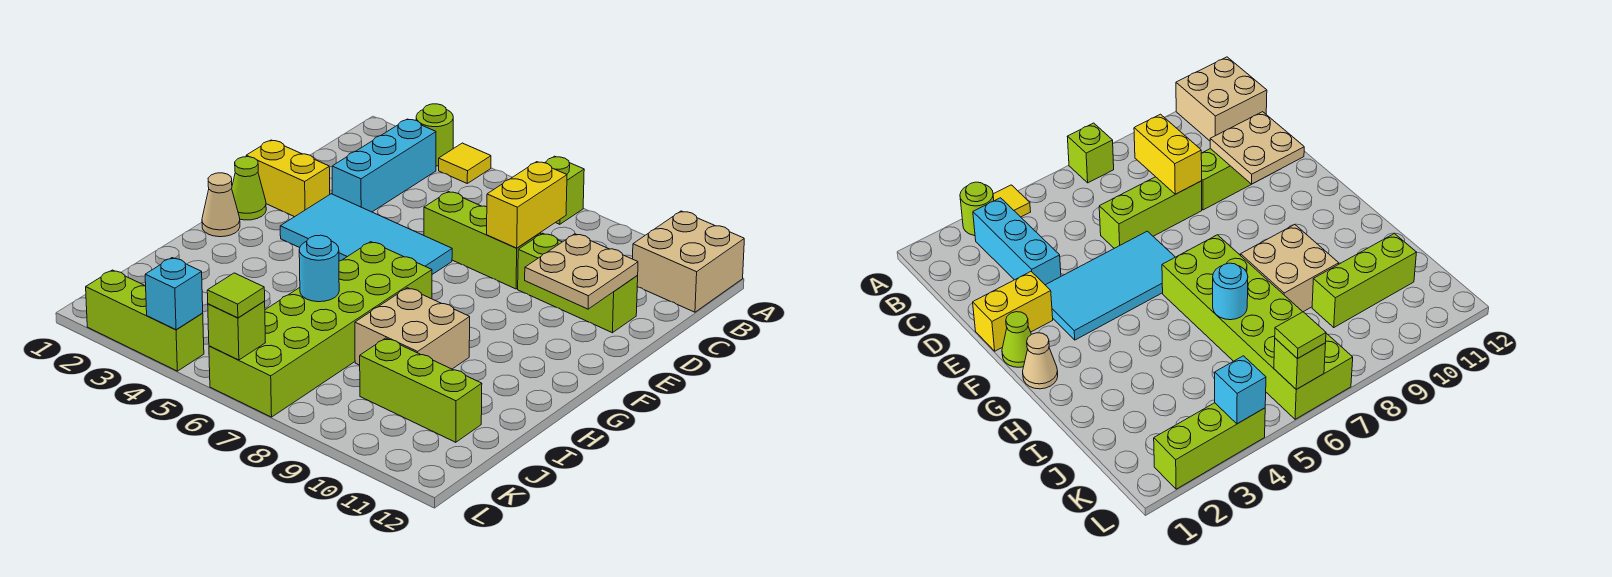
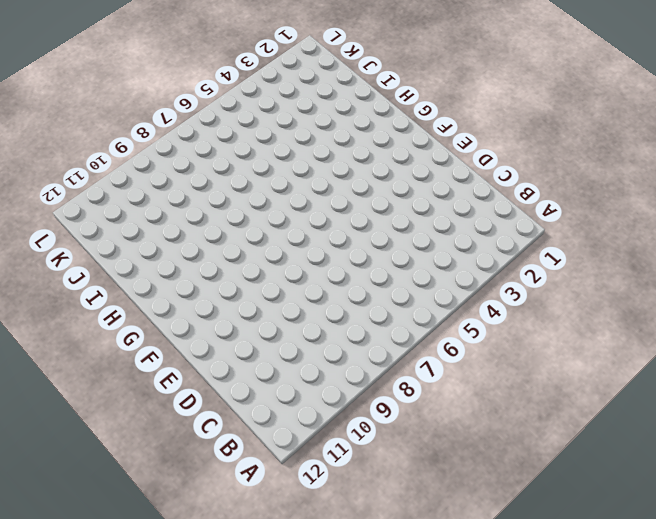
none -> lime 1x1 round brick [416,104,453,166]
none -> yellow 1x1 tile [439,143,491,183]
none -> lime 1x1 brick [545,156,584,224]

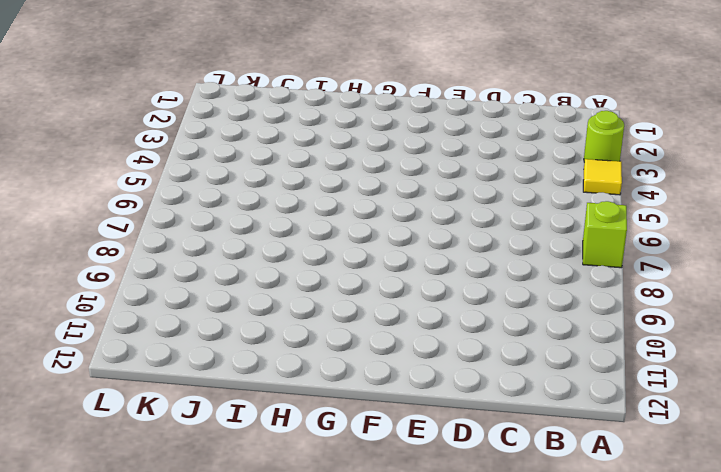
none -> tan 2x2 brick [633,211,744,312]
none -> cyan 1x3 brick [332,119,436,212]
none -> lime 1x3 brick [424,192,541,289]

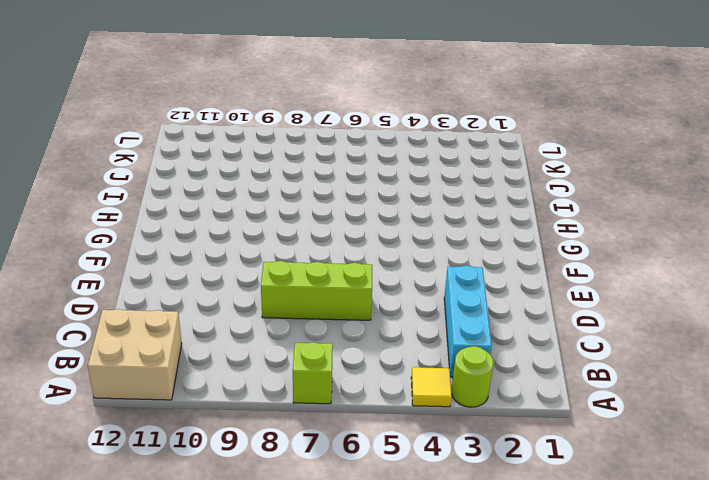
none -> lime 1x3 brick [518,233,638,333]
none -> yellow 1x2 brick [246,140,330,217]
none -> cyan 2x4 tile [280,194,452,274]

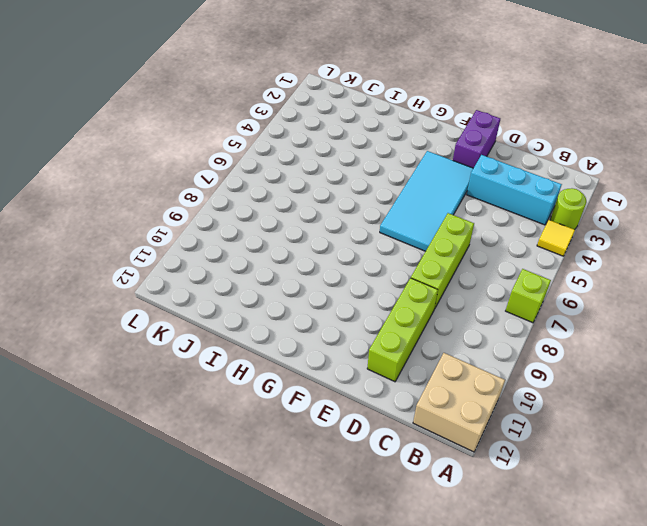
purple 1x2 brick [453,110,500,168] -> yellow 1x2 brick [246,140,330,217]
none -> lime 1x1 cone [232,157,266,220]
none -> tan 1x1 cone [202,173,240,237]
none -> lime 2x6 brick [209,242,432,417]

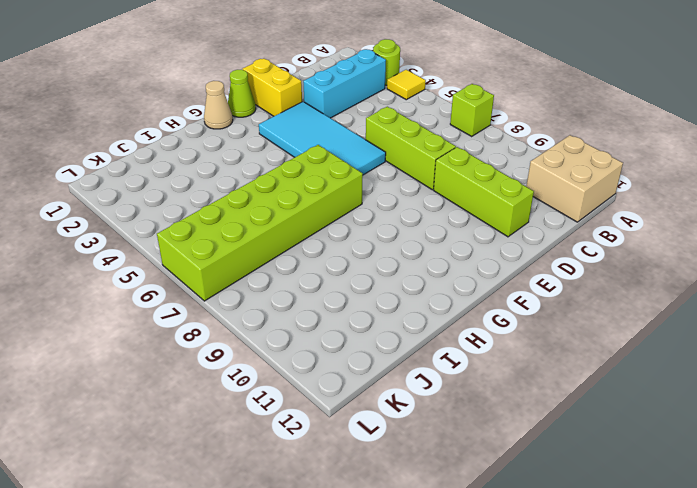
none -> tan 2x2 brick [355,288,470,369]
none -> lime 1x3 brick [360,338,482,442]
none -> lime 1x3 brick [86,270,204,371]

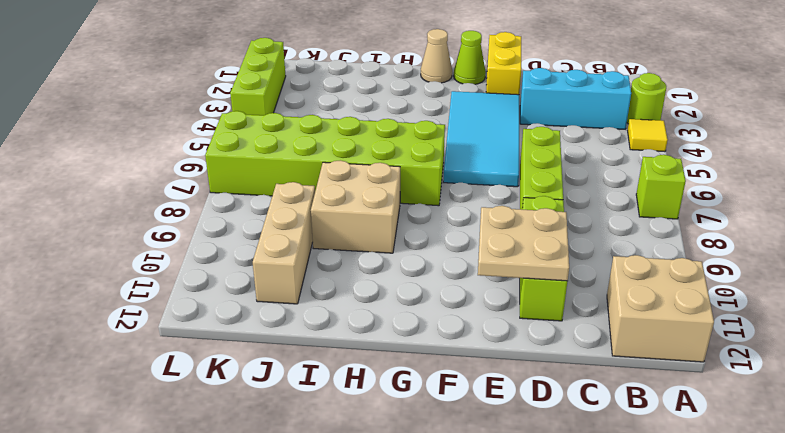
tan 1x3 brick [253,182,315,304] -> lime 1x3 brick [360,338,482,442]
none -> yellow 1x2 brick [487,162,567,248]
none -> cyan 1x1 round brick [299,235,339,302]
none -> cyan 1x1 brick [145,258,203,330]

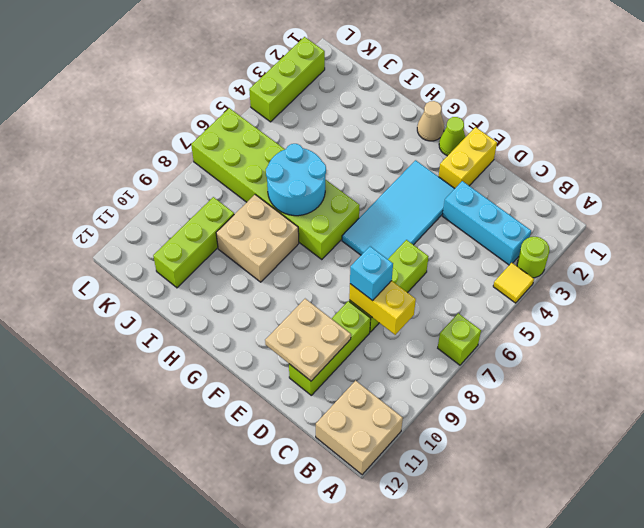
cyan 1x1 brick [350,246,393,301] -> cyan 1x1 brick moved to [145,258,203,330]
cyan 2x2 round brick [266,144,326,216] -> cyan 1x1 round brick [299,235,339,302]
none -> lime 1x1 brick [208,301,265,360]
none -> lime 1x1 tile [207,273,265,318]

